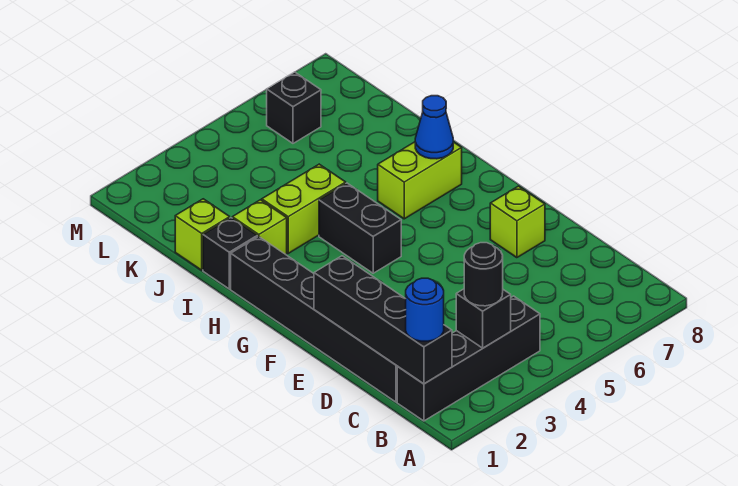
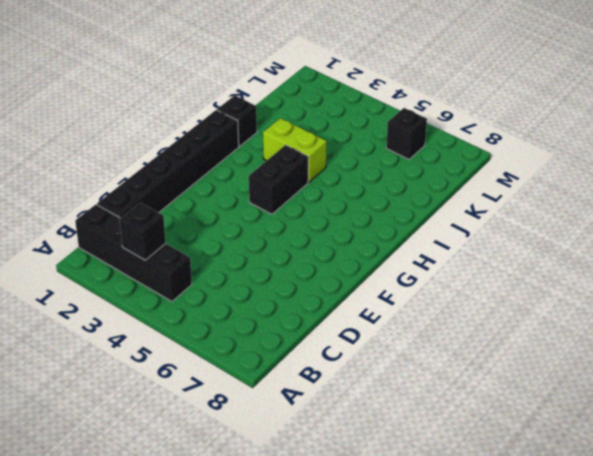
none -> lime 1x1 brick [490,186,545,258]
none -> lime 1x2 brick [378,142,462,219]
none -> lime 1x1 brick [232,200,287,255]

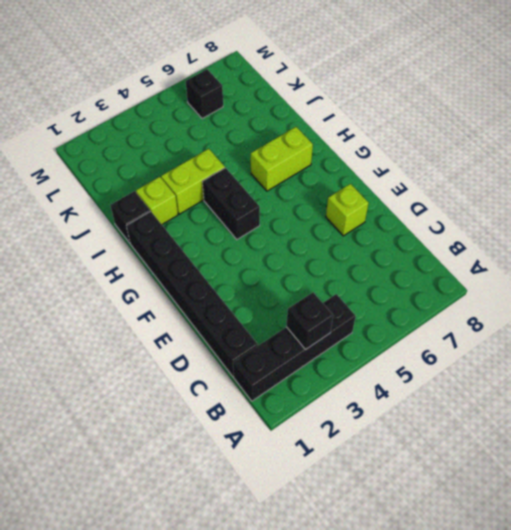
none -> lime 1x1 brick [175,199,230,270]
none -> black 1x4 brick [314,256,452,384]
none -> blue 1x1 cone [415,96,453,159]

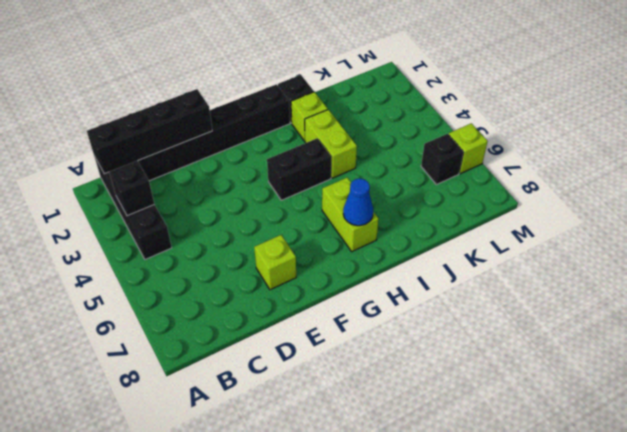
lime 1x1 brick [449,123,488,174] -> lime 1x1 brick moved to [175,199,230,270]
none -> blue 1x1 round brick [406,278,444,341]
none -> black 1x1 round brick [464,243,503,306]

